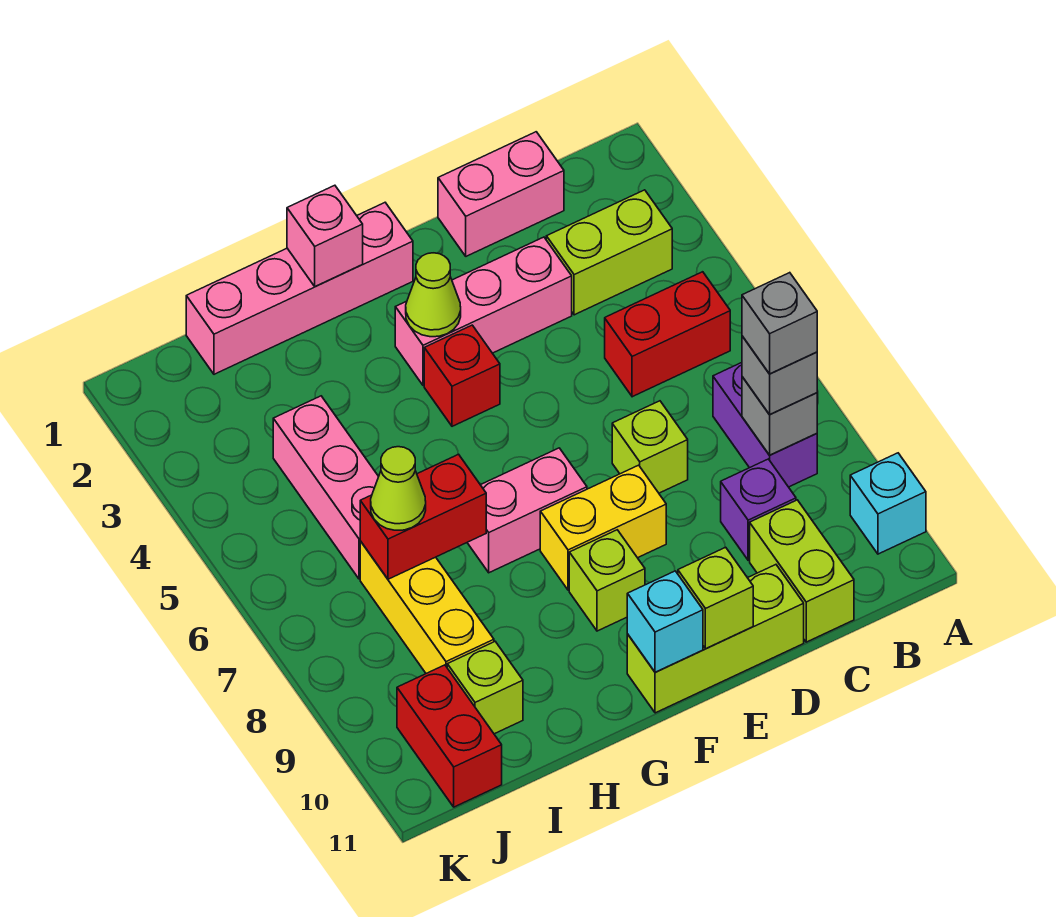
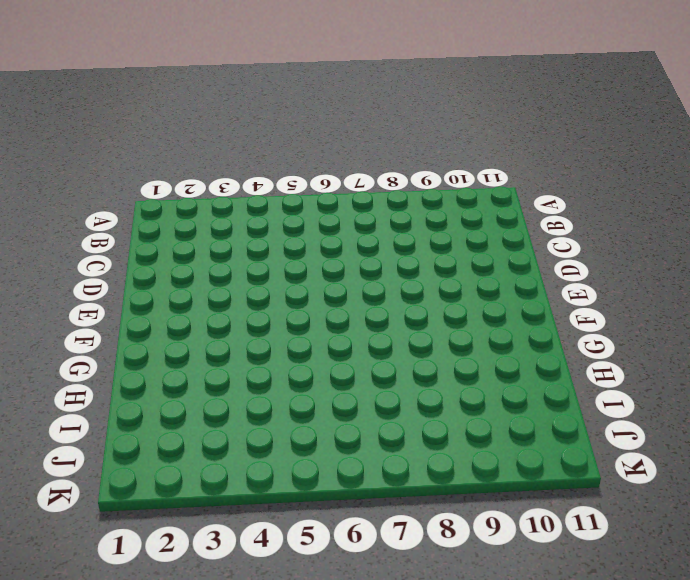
none -> cyan 1x1 brick [850,453,926,554]
none -> lime 1x2 brick [546,190,672,315]
none -> red 1x2 brick [605,272,730,397]

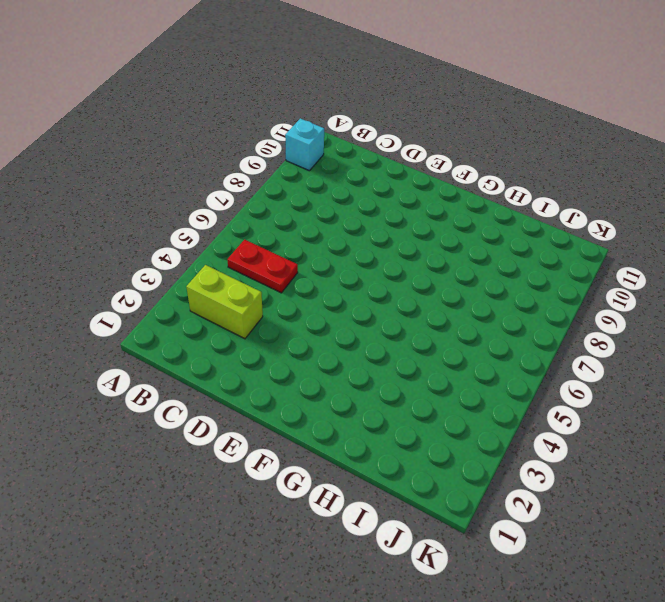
red 1x2 plate [227,240,298,293] -> red 1x2 brick [605,272,730,397]
none -> purple 1x2 brick [713,363,817,487]
none -> pink 1x2 brick [438,132,564,256]
none -> purple 1x1 brick [721,459,796,560]

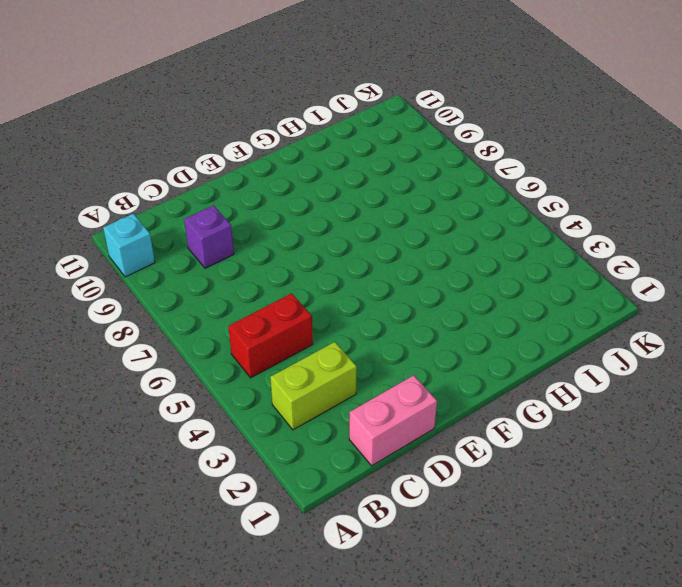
none -> purple 1x2 brick [713,363,817,487]
none -> lime 1x2 brick [750,500,854,642]
none -> pink 1x3 brick [395,237,572,386]

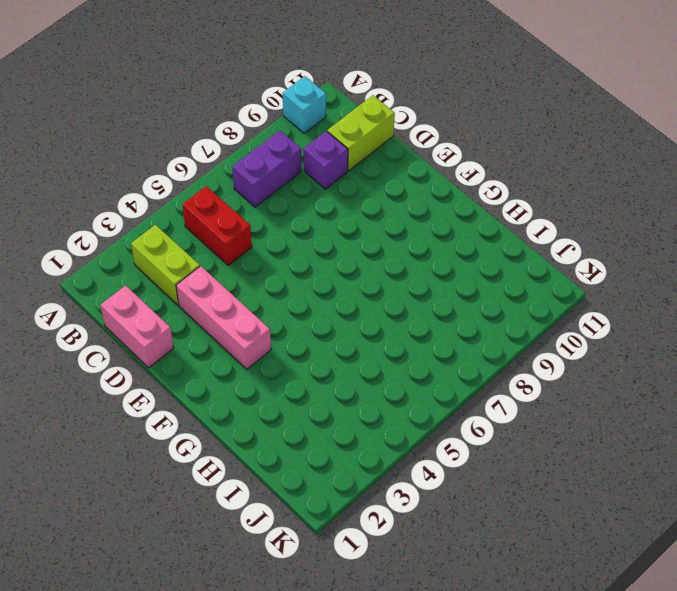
none -> lime 1x1 brick [612,401,688,493]
none -> lime 1x3 brick [627,565,804,713]
none -> yellow 1x2 brick [540,465,666,590]

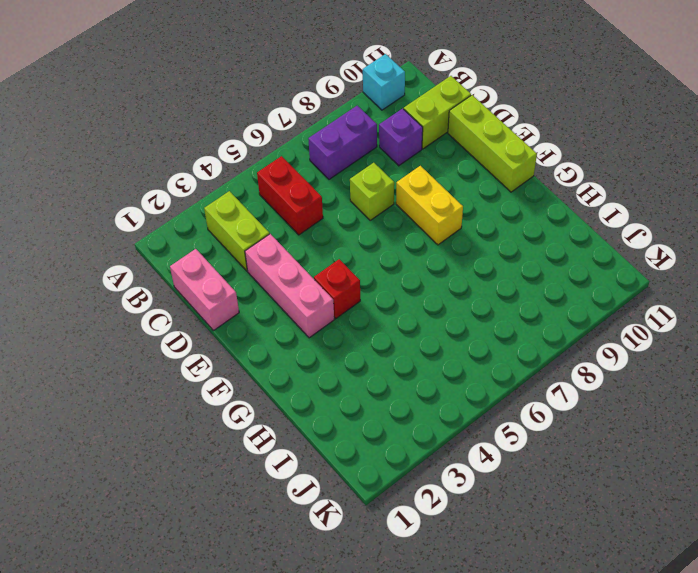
none -> pink 1x4 brick [186,203,413,374]
none -> pink 1x2 brick [467,448,587,573]
none -> lime 1x1 brick [569,530,645,631]

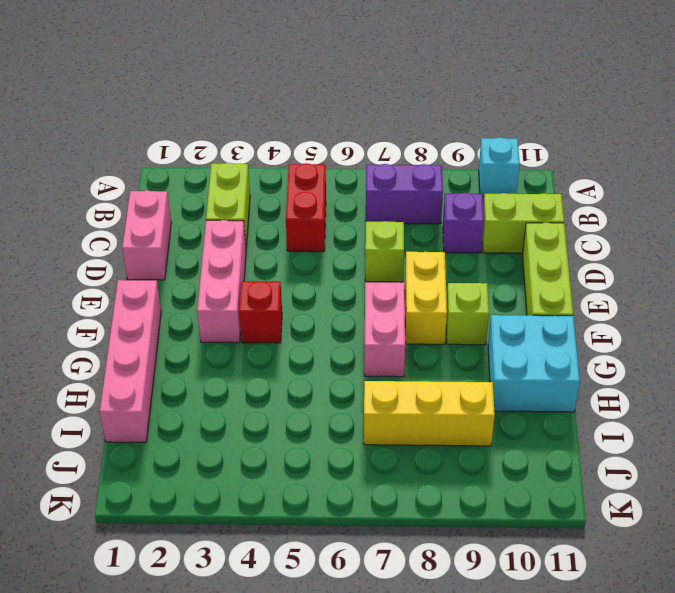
cyan 2x2 brick [488,315,580,412] -> none
none -> pink 1x3 brick [273,396,379,579]
none -> lime 1x1 brick [447,642,523,734]
none -> red 1x2 brick [397,665,502,807]

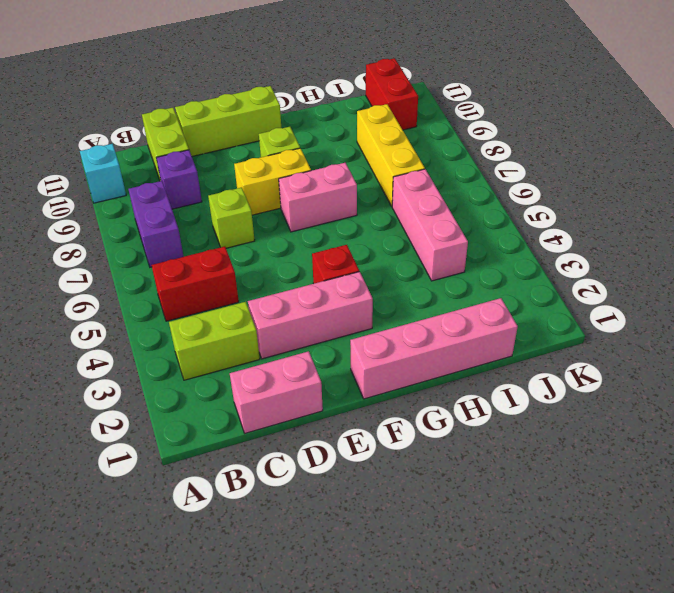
none -> lime 1x1 brick [447,642,523,734]
none -> grey 1x1 brick [742,377,817,455]
none -> lime 1x1 brick [678,547,753,649]

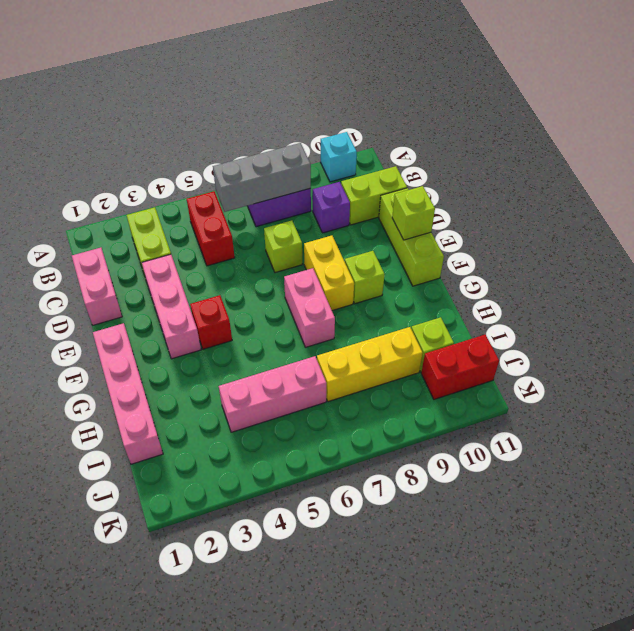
grey 1x3 brick [213,143,311,212] -> grey 1x1 brick [742,377,817,455]
none -> lime 1x1 cone [406,253,461,337]
none -> cyan 1x1 brick [627,571,703,672]
none -> pink 1x1 brick [287,185,363,287]

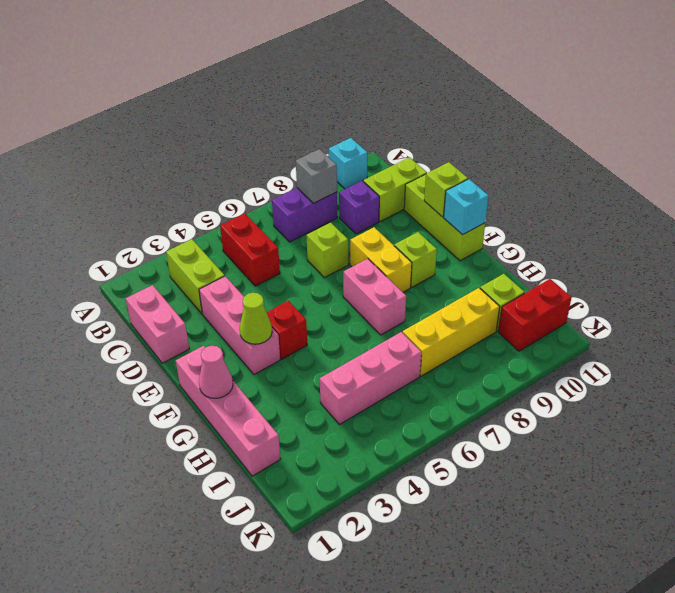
pink 1x1 cone [199,346,233,398] -> pink 1x1 brick [287,185,363,287]
none -> red 1x2 brick [360,454,486,579]
none -> grey 1x1 brick [742,336,817,415]
none -> lime 1x1 cone [371,447,426,530]

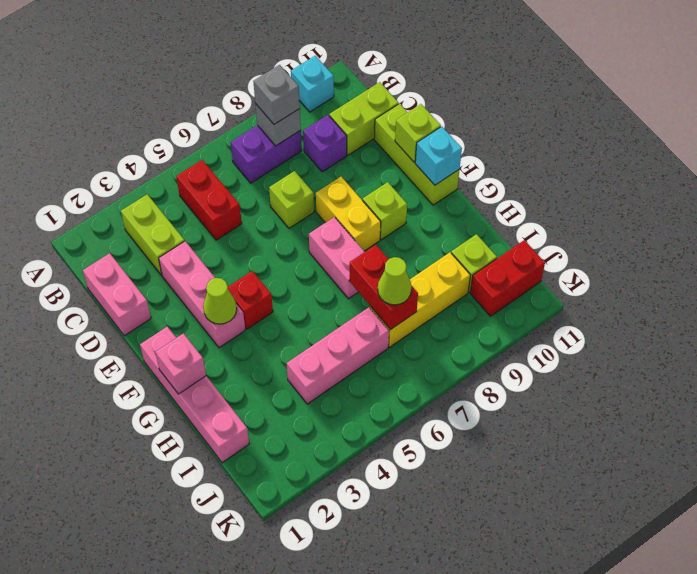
none -> grey 1x1 brick [742,273,817,374]

